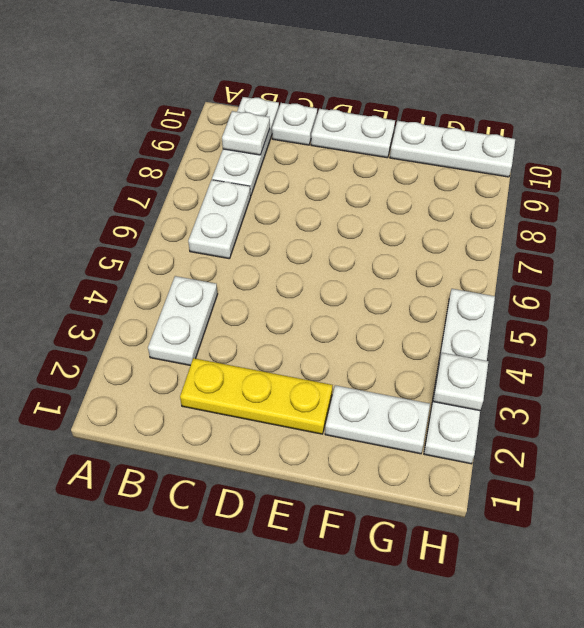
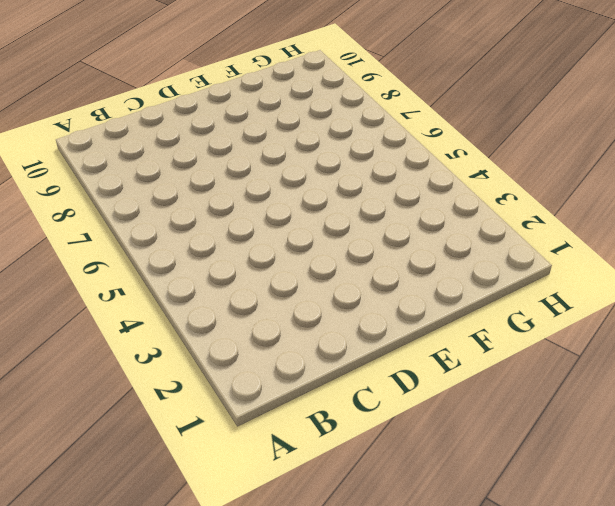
none -> white 1x2 plate [148,276,217,365]
none -> white 1x2 plate [188,180,251,259]

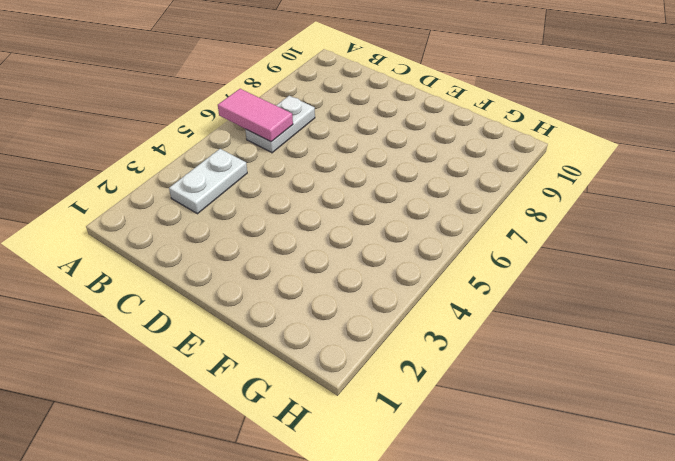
pink 1x2 tile [218,89,293,142] -> none
none -> white 1x3 plate [212,97,279,196]
none -> yellow 1x3 plate [180,358,333,434]

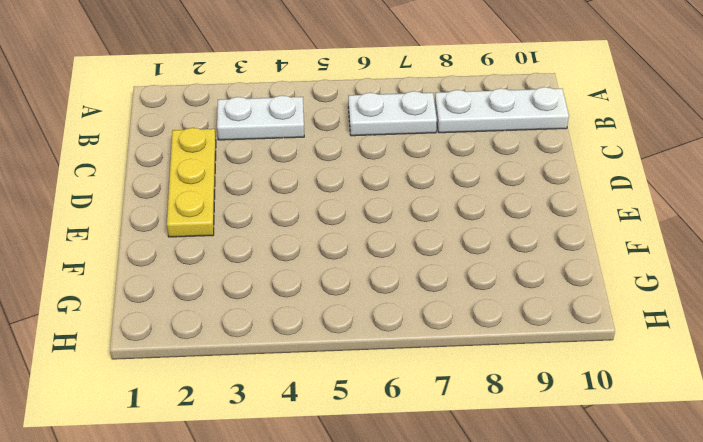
none -> white 1x1 plate [272,103,317,145]
none -> white 1x2 plate [311,109,395,158]

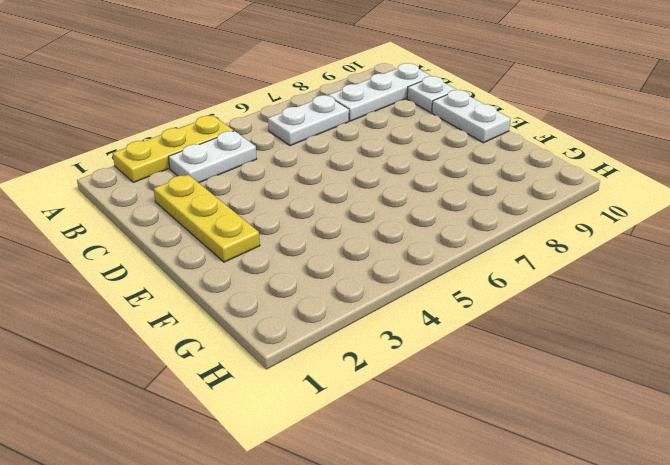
yellow 1x3 plate [113,116,234,182] -> none
none -> white 1x2 plate [325,385,430,454]
none -> white 1x3 plate [390,121,515,177]

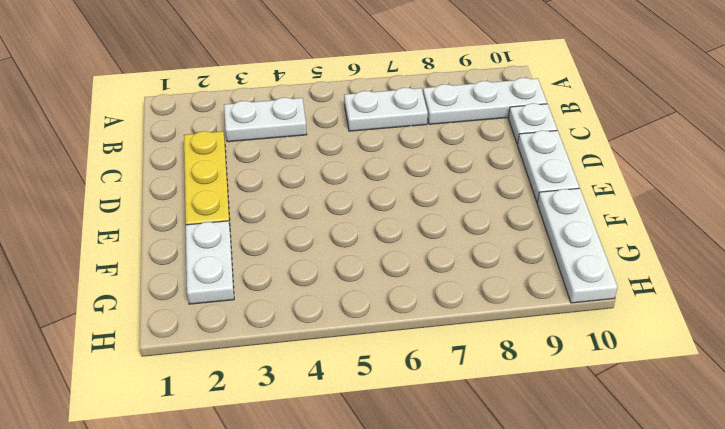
none -> white 1x4 plate [424,289,495,464]
none -> white 1x1 plate [222,111,270,155]

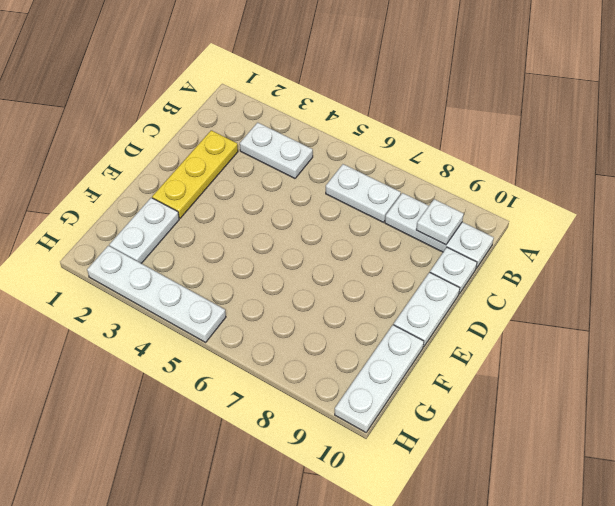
none -> white 1x1 plate [433,353,488,411]

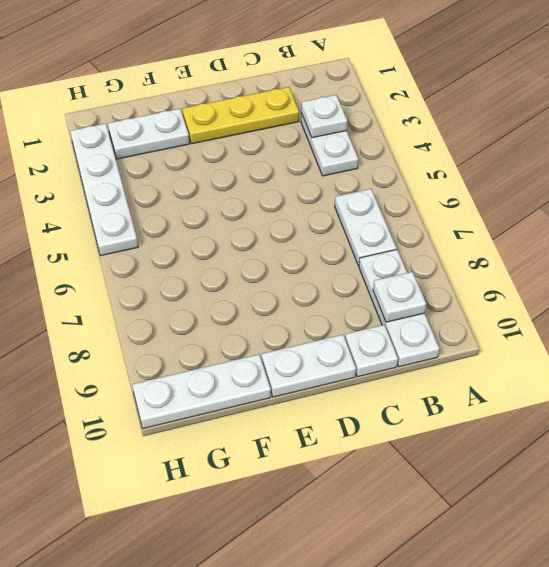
white 1x1 plate [301,95,347,138] -> white 1x1 plate moved to [433,353,488,411]

